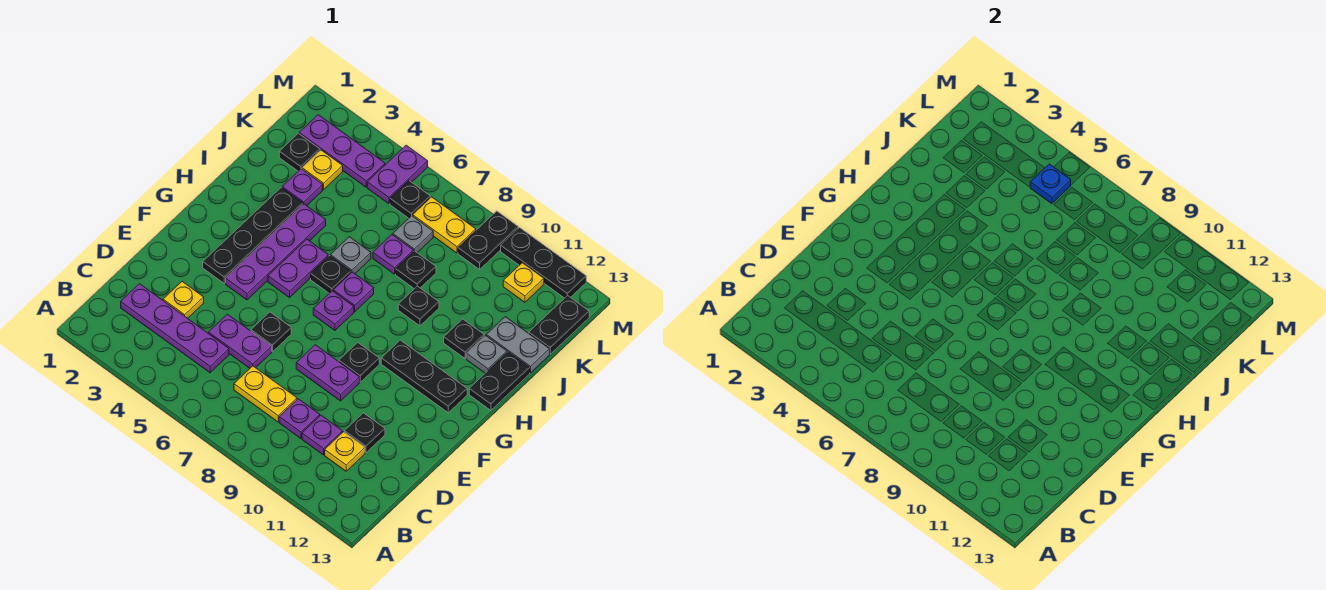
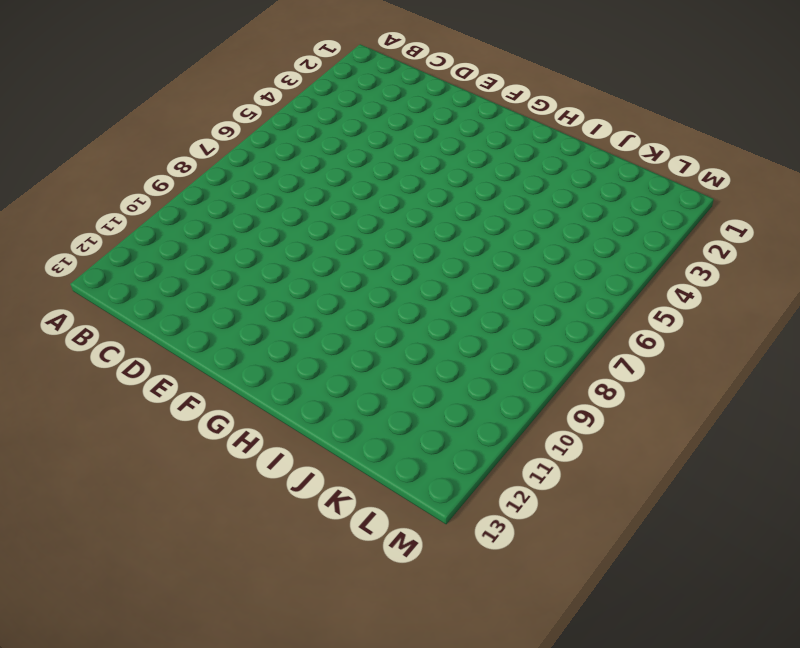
none -> purple 1x4 plate [121,284,229,373]
none -> yellow 1x2 plate [234,366,297,422]
none -> purple 1x1 plate [279,399,320,438]
none -> purple 1x1 plate [302,415,342,455]

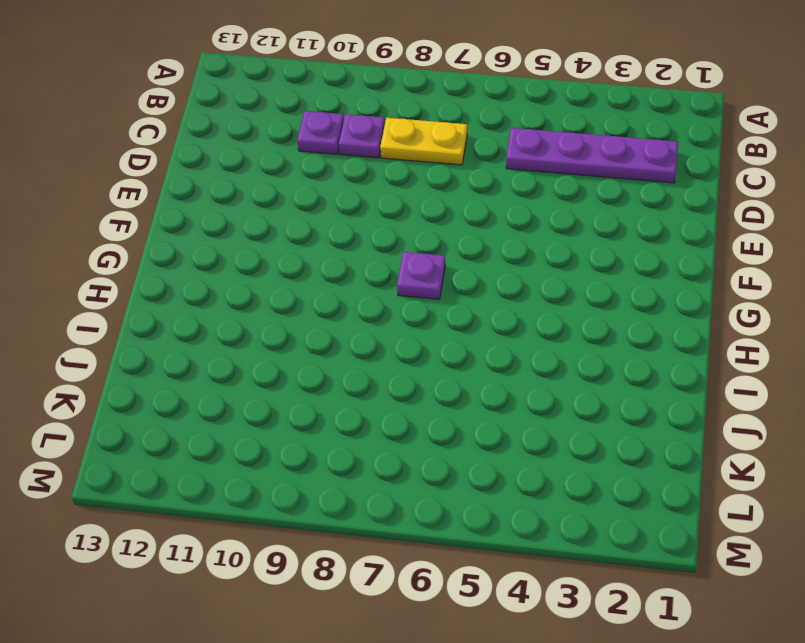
none -> yellow 1x1 plate [325,432,365,471]
none -> yellow 1x1 plate [163,282,204,318]
none -> purple 1x2 plate [208,314,272,368]
none -> black 1x1 plate [345,413,385,453]

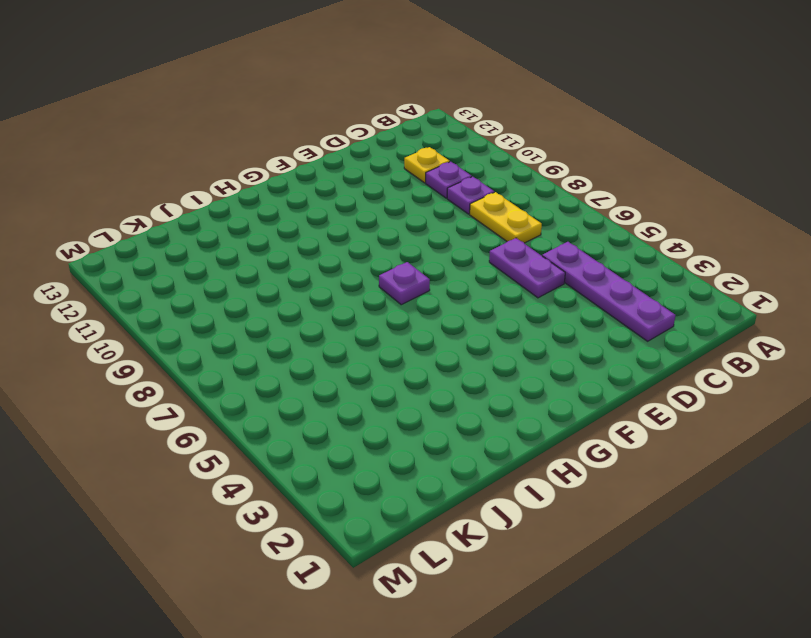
none -> yellow 1x1 plate [163,282,204,318]
none -> black 1x1 plate [345,413,385,453]
none -> black 1x1 plate [251,312,291,352]
none -> purple 1x2 plate [296,345,360,401]

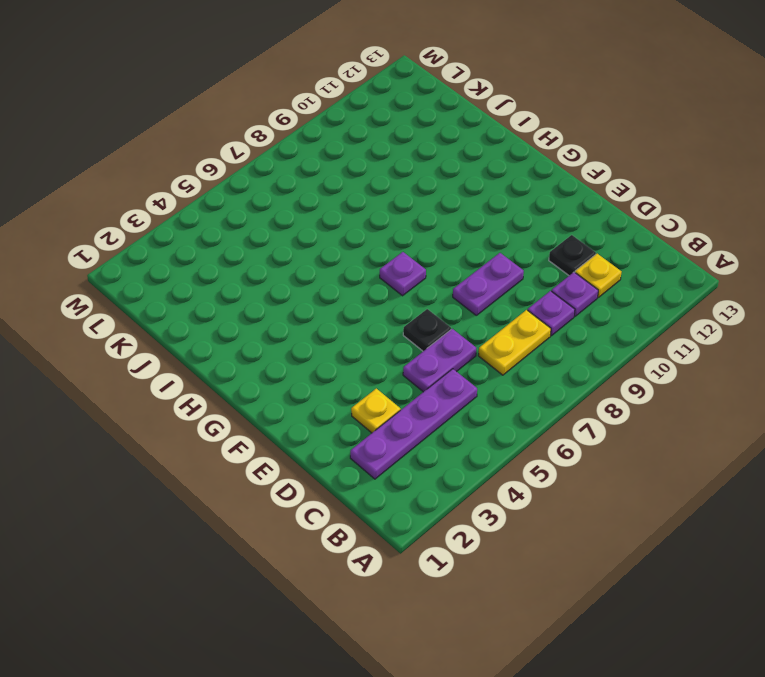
none -> black 1x4 plate [203,187,303,283]
none -> purple 1x4 plate [226,204,326,300]
none -> black 1x1 plate [339,343,379,382]
none -> purple 1x2 plate [268,239,328,298]

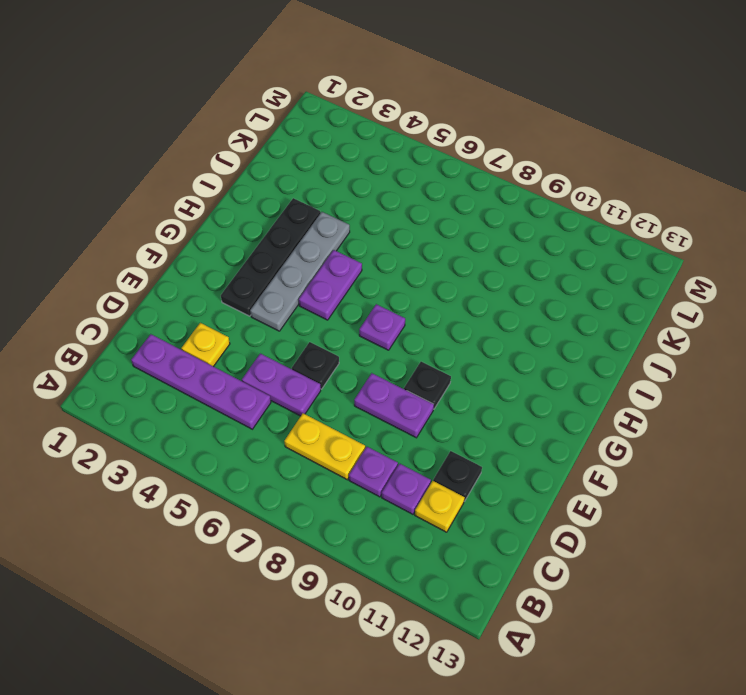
grey 1x4 plate [250,212,350,331] -> purple 1x4 plate [226,204,326,300]
none -> black 1x3 plate [381,340,467,413]
none -> black 1x1 plate [311,256,351,293]
none -> purple 1x1 plate [333,272,374,312]
none -> black 1x2 plate [469,352,530,410]

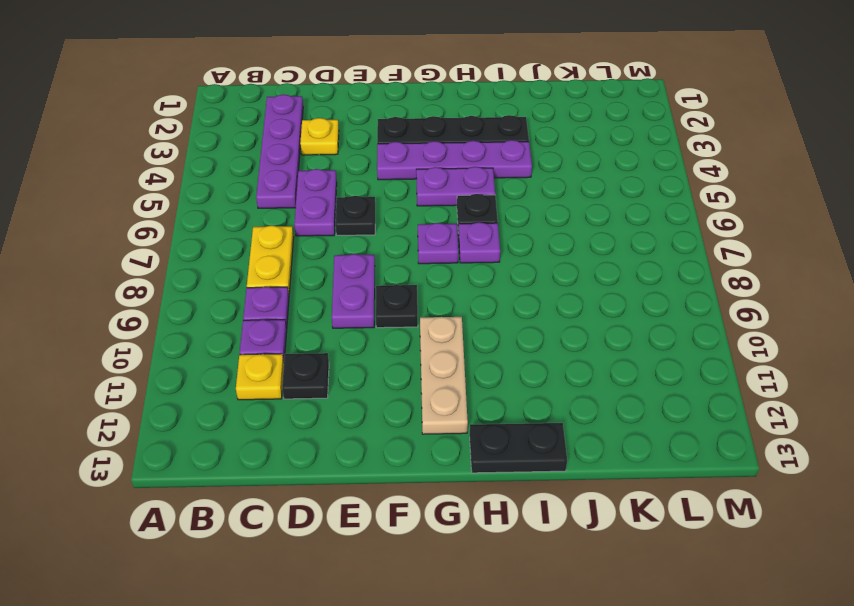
tan 1x3 plate [420,317,468,434] -> black 1x3 plate [381,340,467,413]
none -> grey 1x1 plate [330,237,371,274]
none -> black 1x1 plate [398,286,439,326]
none -> black 1x1 plate [444,319,484,359]
none -> grey 1x1 plate [466,336,507,373]

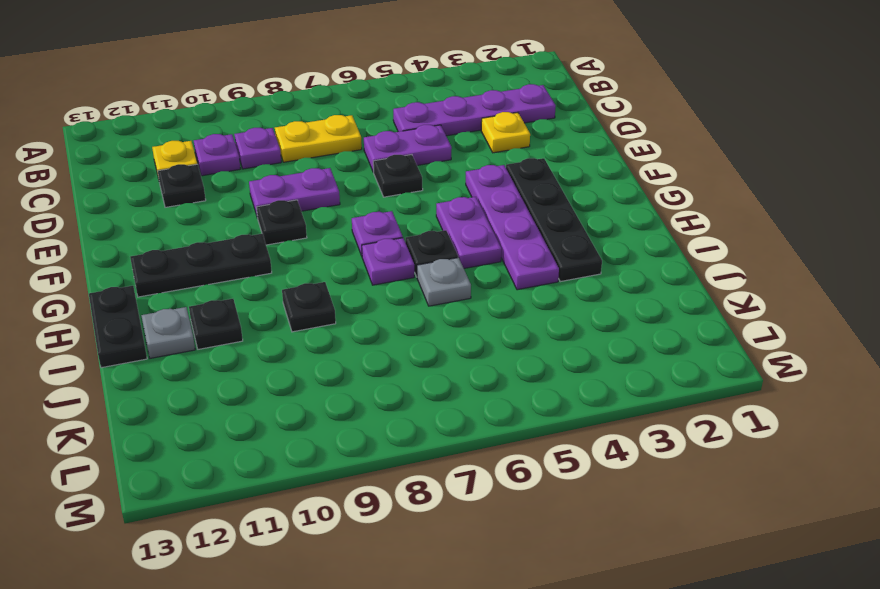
none -> purple 1x1 plate [282,169,323,206]
none -> purple 1x1 plate [373,235,413,274]
none -> black 1x1 plate [396,251,436,289]
none -> grey 1x2 plate [486,317,550,373]

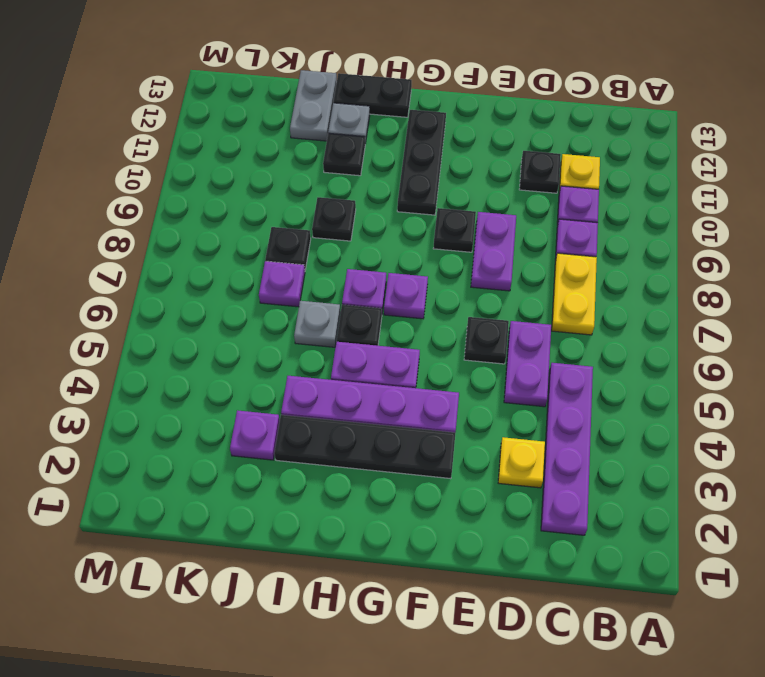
none -> black 1x1 plate [279,133,320,171]
none -> yellow 1x1 plate [302,150,343,189]
none -> grey 1x1 plate [393,216,433,253]
none -> black 1x2 plate [529,296,589,354]

